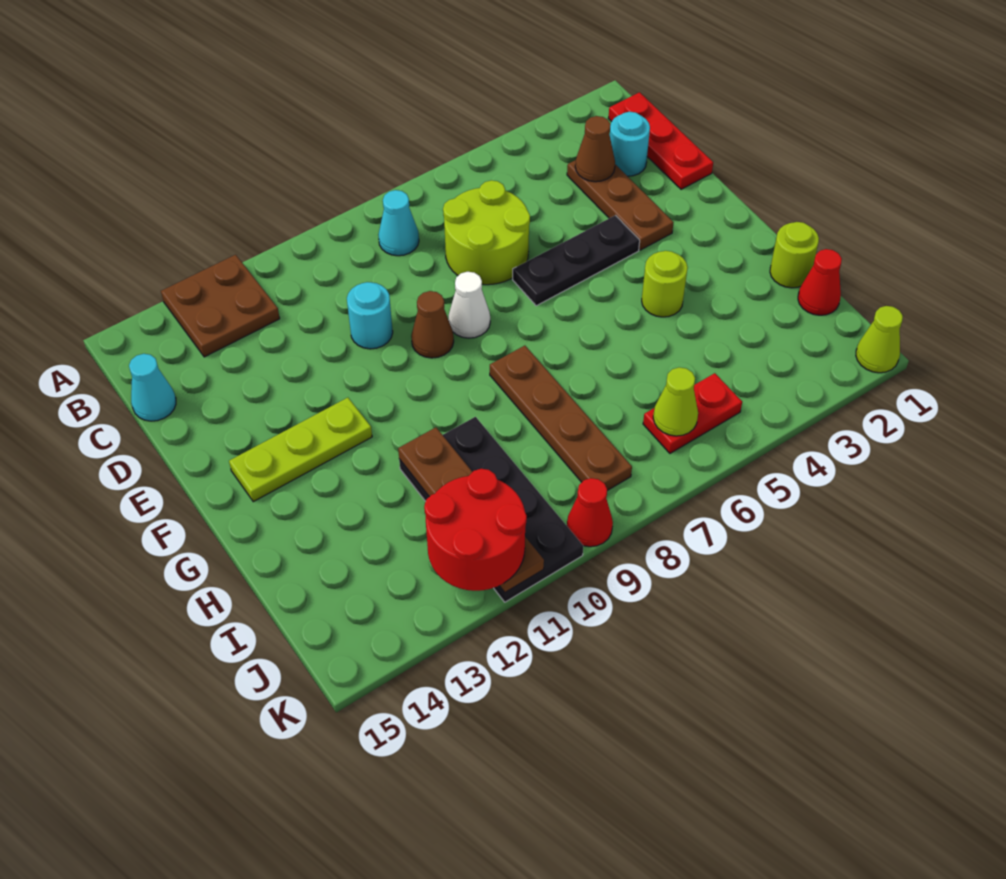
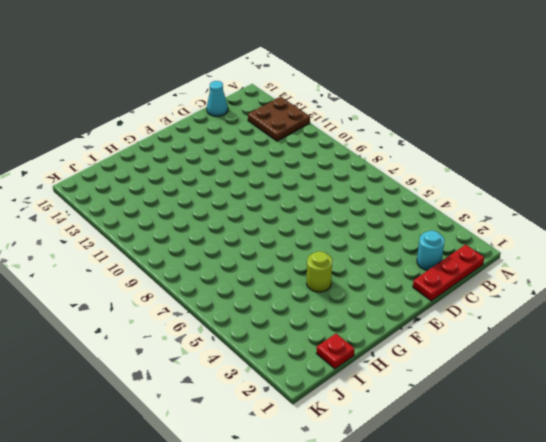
red 1x1 plate [316,334,354,369] -> red 1x1 cone [798,249,842,315]
none -> cyan 1x1 cone [378,190,419,256]
none -> brown 1x3 plate [567,160,674,250]
none -> lime 2x2 round brick [443,180,530,285]

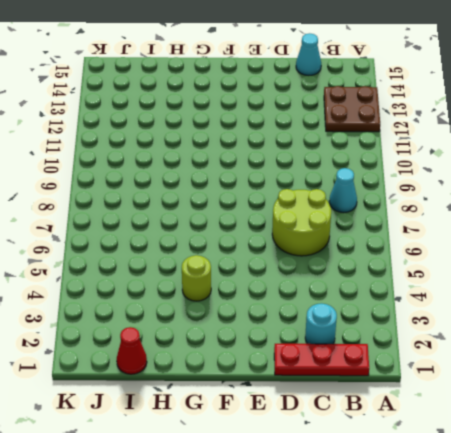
none -> brown 1x3 plate [567,160,674,250]
none -> cyan 1x1 round brick [347,282,393,349]
none -> black 1x3 plate [513,215,640,306]

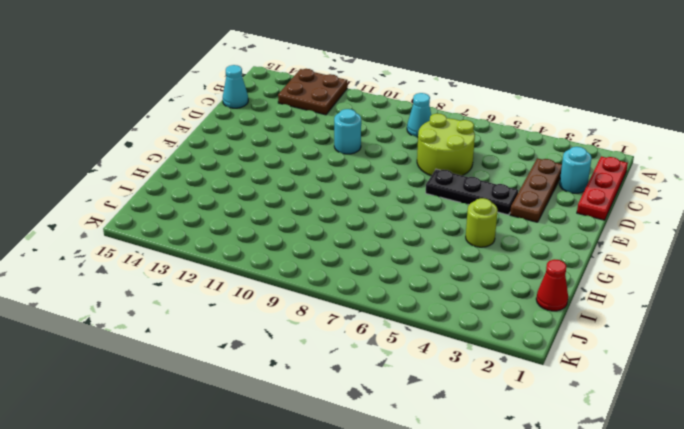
none -> white 1x1 cone [448,272,490,338]
none -> brown 1x1 cone [411,291,454,358]
none -> lime 1x3 plate [229,398,372,502]

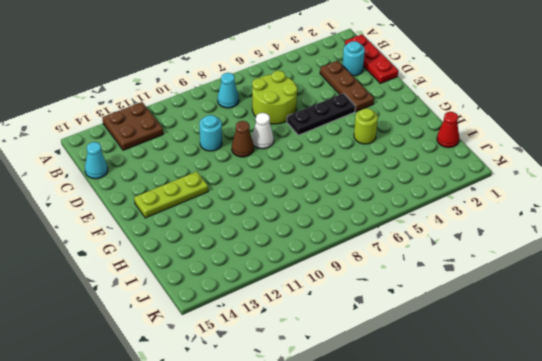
none -> brown 1x4 plate [490,346,632,491]
none -> lime 1x1 round brick [770,222,819,288]
none -> black 2x4 plate [399,417,583,602]

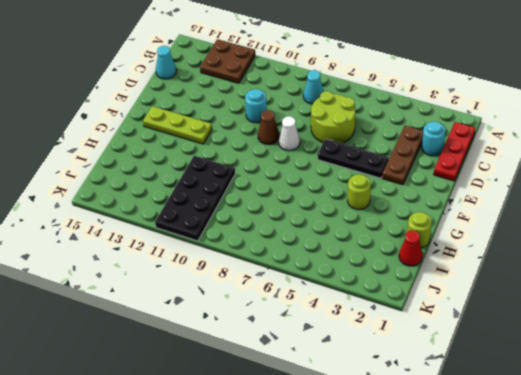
none -> brown 1x4 plate [490,346,632,491]
none -> red 1x2 plate [643,373,742,453]
none -> lime 1x1 cone [856,306,903,373]

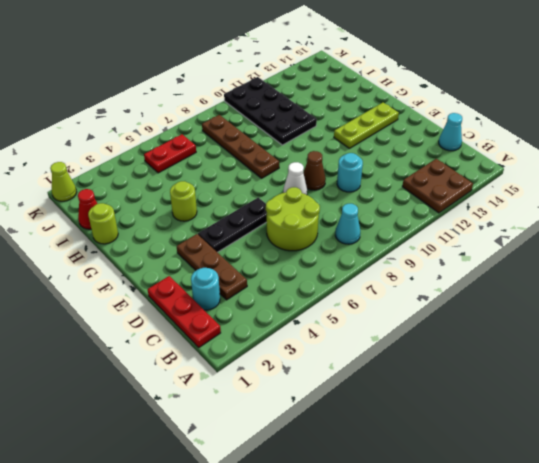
none -> red 1x1 cone [567,478,613,547]
none -> brown 1x1 cone [575,116,615,182]
none -> brown 1x4 plate [398,428,544,592]

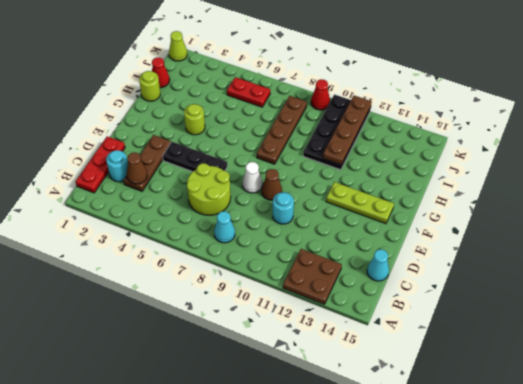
none -> lime 1x1 cone [653,367,698,436]
none -> red 2x2 round brick [424,469,527,591]

